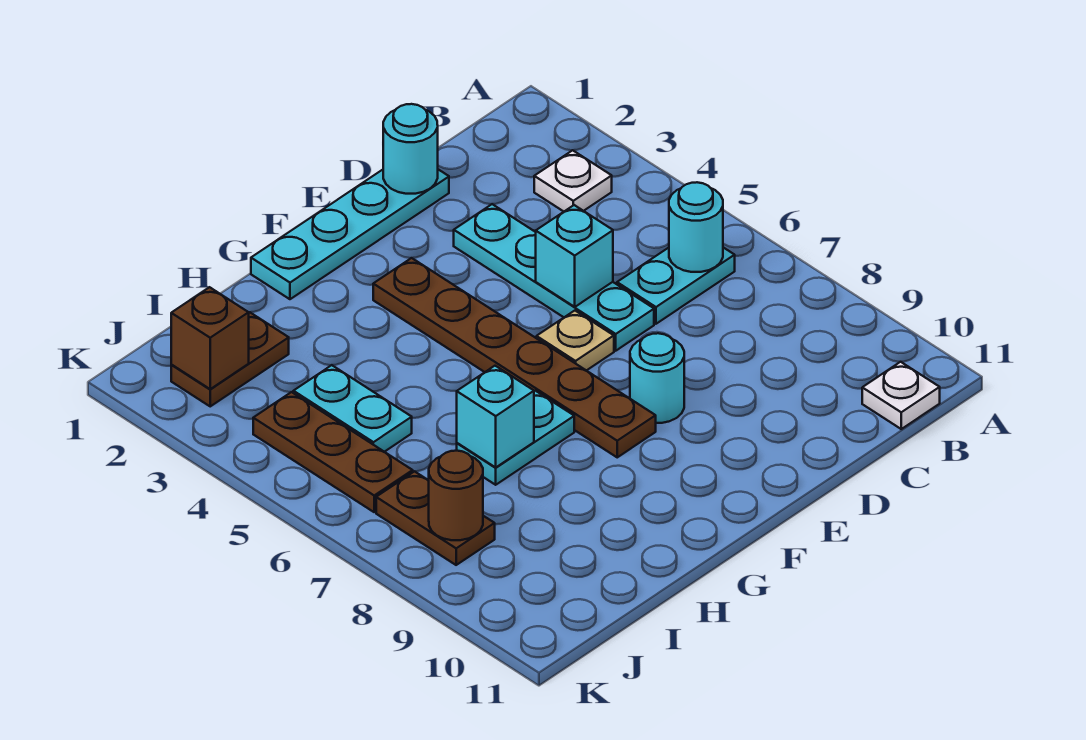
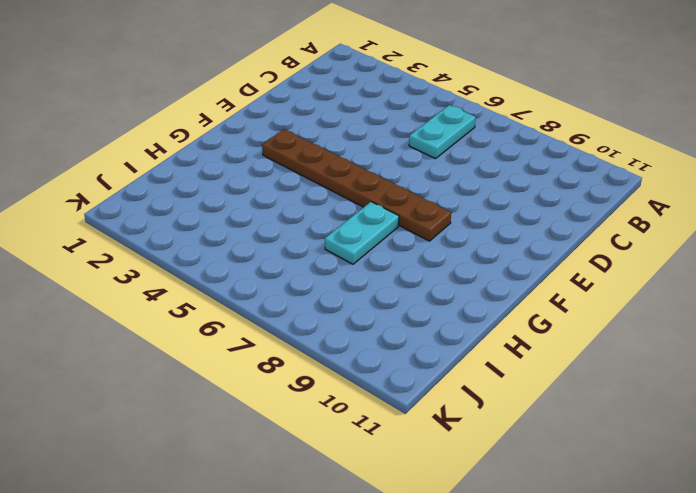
none -> white 1x1 plate [534,150,612,211]
none -> white 1x1 plate [862,362,940,429]
none -> cyan 1x4 plate [251,169,449,299]

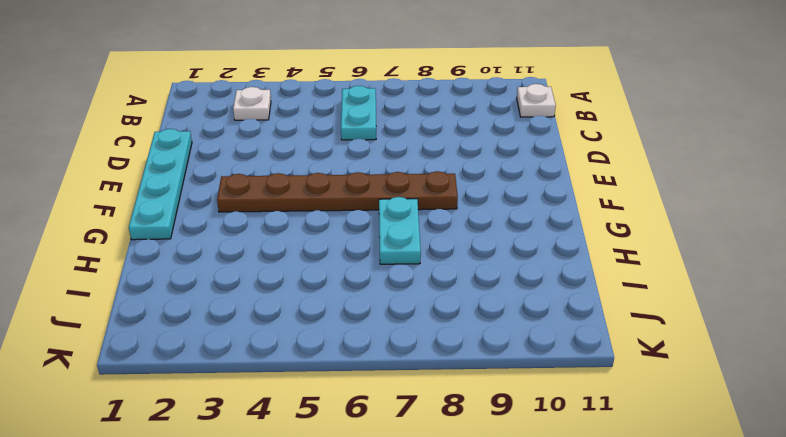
none -> cyan 1x4 plate [454,204,654,351]
none -> tan 1x1 plate [537,311,614,371]
none -> cyan 1x1 round brick [630,333,684,423]

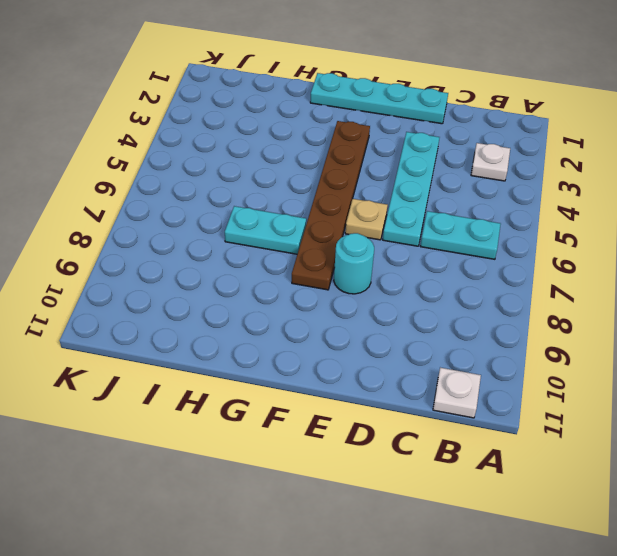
none -> brown 1x2 plate [171,312,289,406]
none -> cyan 1x2 plate [293,365,412,452]
none -> brown 1x3 plate [253,392,413,512]

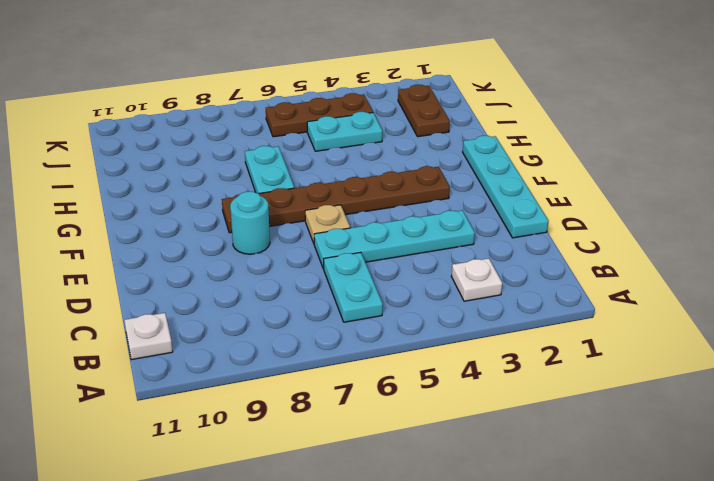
none -> brown 1x2 plate [376,471,495,565]
none -> cyan 1x1 round brick [669,182,723,272]
none -> cyan 1x1 round brick [383,104,438,194]

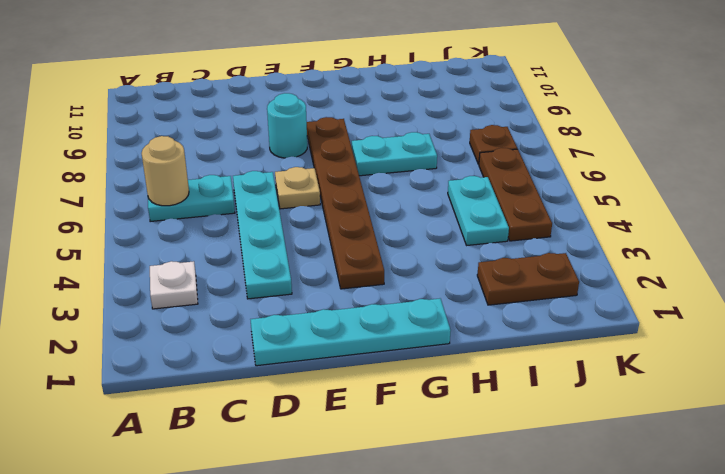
tan 1x1 round brick [142,136,189,206] -> cyan 1x1 round brick [669,182,723,272]
brown 1x1 plate [470,125,517,164] -> brown 1x2 plate [376,471,495,565]
none -> white 1x1 plate [862,362,940,429]
none -> cyan 1x1 round brick [383,104,438,194]
none -> cyan 1x1 brick [536,205,613,307]

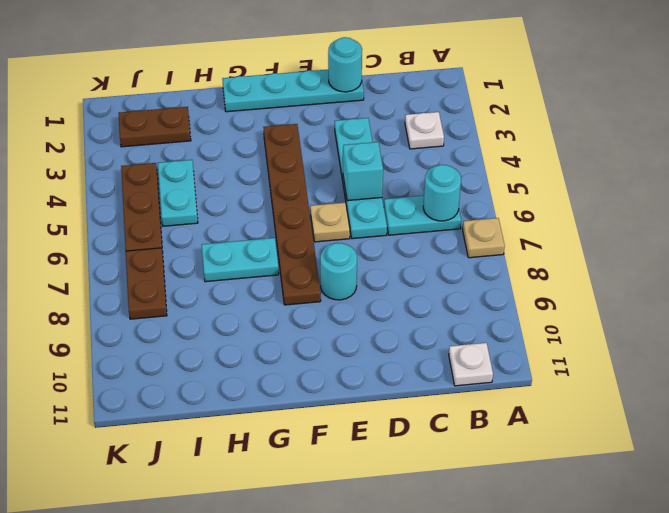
tan 1x1 plate [463,218,505,258] -> none
none -> cyan 1x1 brick [457,366,534,467]
none -> brown 1x1 brick [171,287,249,389]
none -> brown 1x1 round brick [429,451,483,540]

